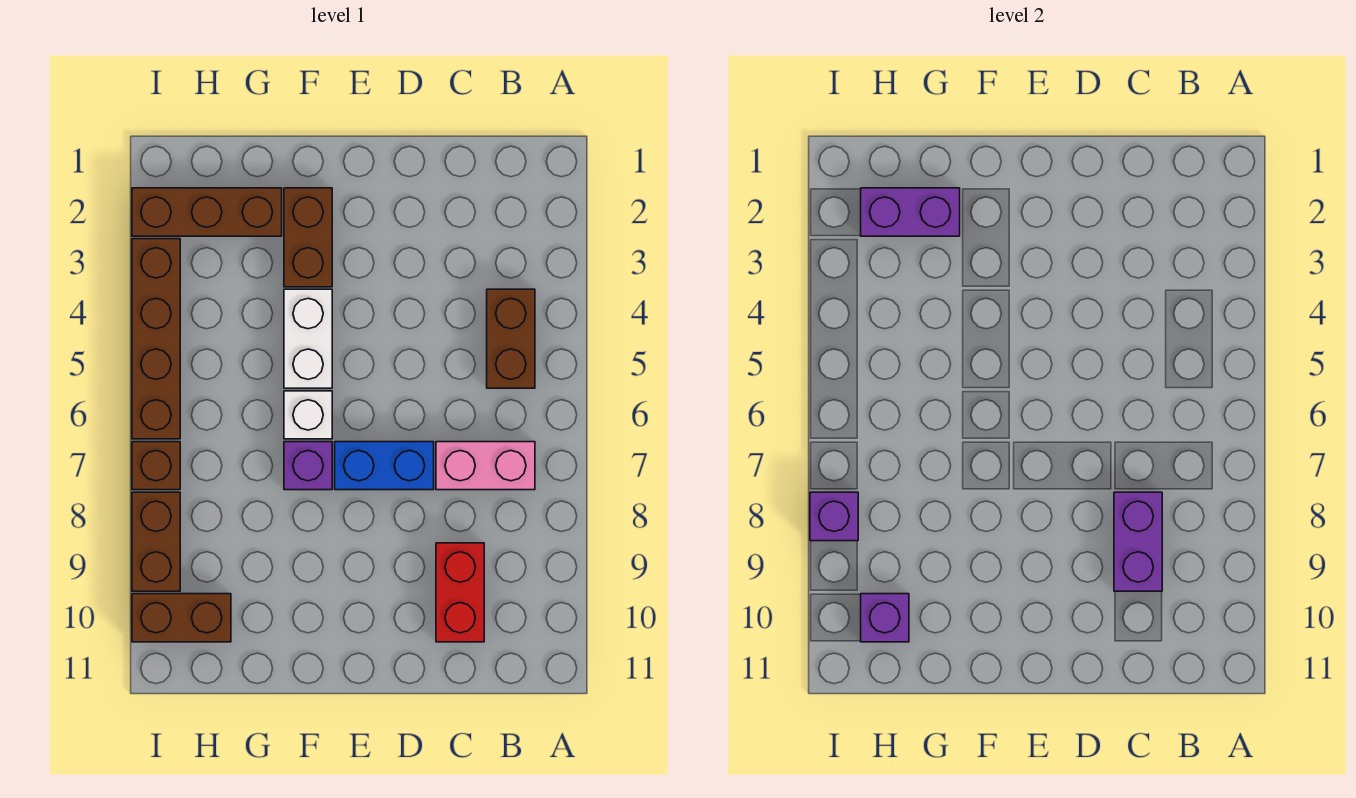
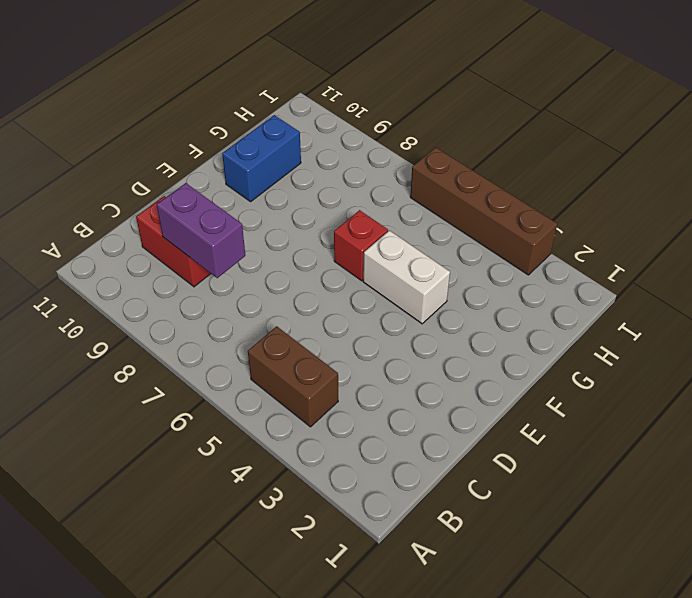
red 1x1 brick [334,210,388,281] -> white 1x1 brick [284,391,332,439]
blue 1x2 brick [222,115,301,202] -> blue 1x2 brick moved to [335,442,434,490]
none -> pink 1x2 brick [436,442,535,490]
none -> brown 1x2 brick [284,188,332,287]
none -> purple 1x1 brick [284,442,332,490]

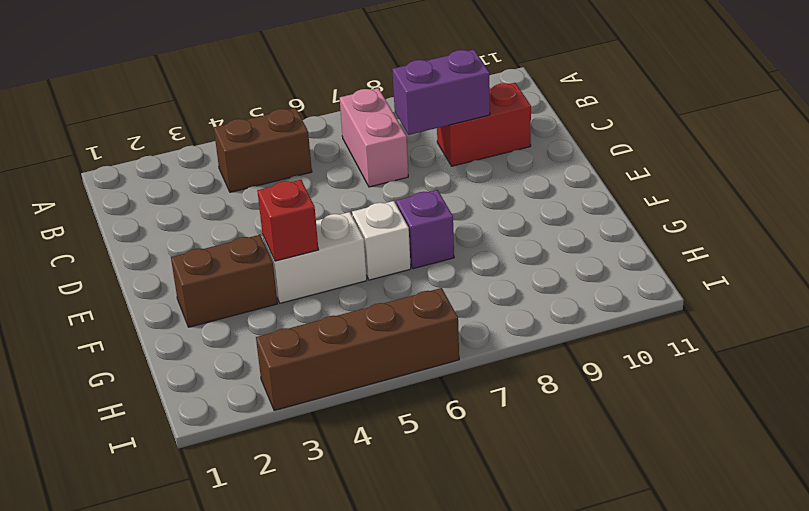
red 1x1 brick [257,180,318,261] -> none
none -> blue 1x2 brick [335,442,434,490]
none -> brown 1x3 brick [132,188,282,236]
none -> brown 1x2 brick [132,594,231,642]

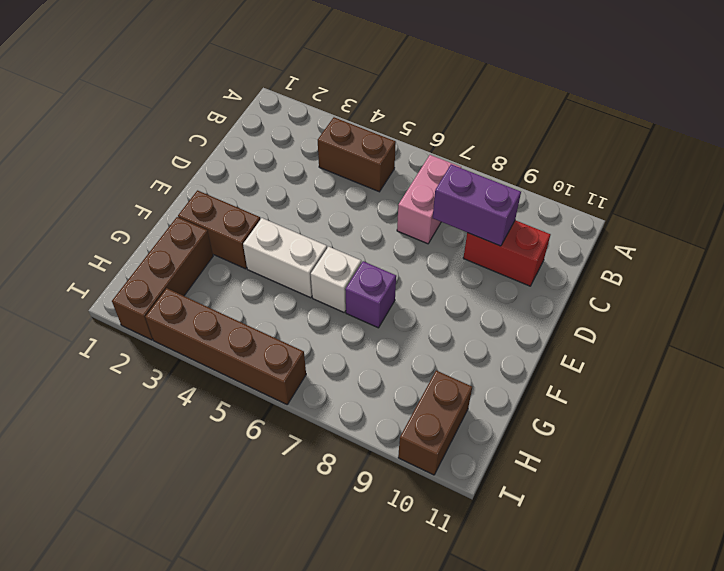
none -> blue 1x2 brick [335,442,434,490]
none -> brown 1x1 brick [132,442,180,490]
none -> brown 1x2 brick [132,492,180,591]

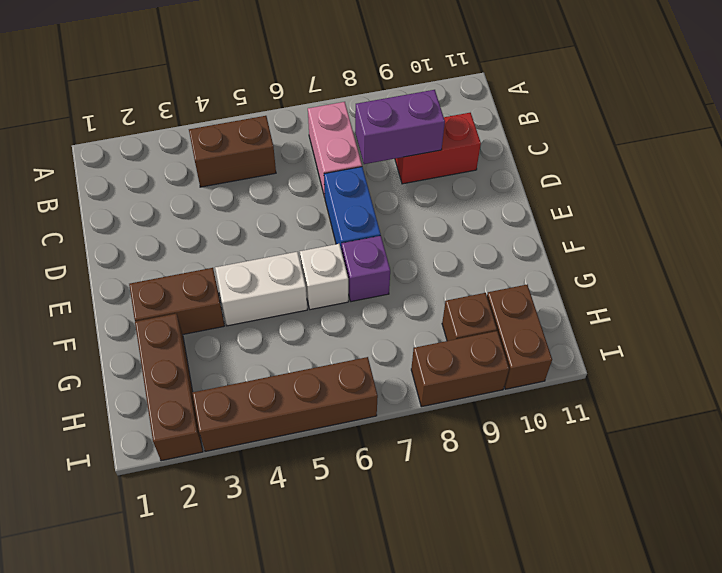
brown 1x1 brick [442,293,497,341] -> brown 1x1 brick moved to [132,442,180,490]
none -> purple 1x2 brick [861,188,960,236]
none -> purple 1x1 brick [861,594,909,642]
none -> purple 1x1 brick [810,492,858,541]

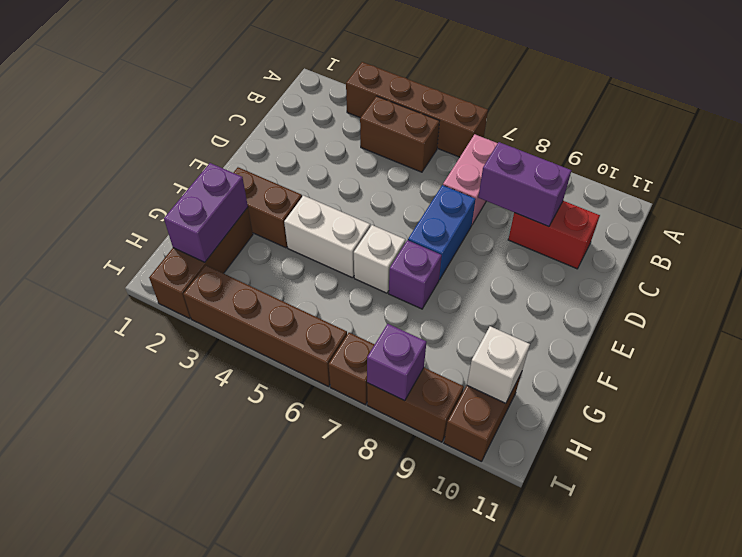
brown 1x4 brick [346,62,488,157] -> none
white 1x1 brick [467,326,530,403] -> purple 1x1 brick [861,594,909,642]

